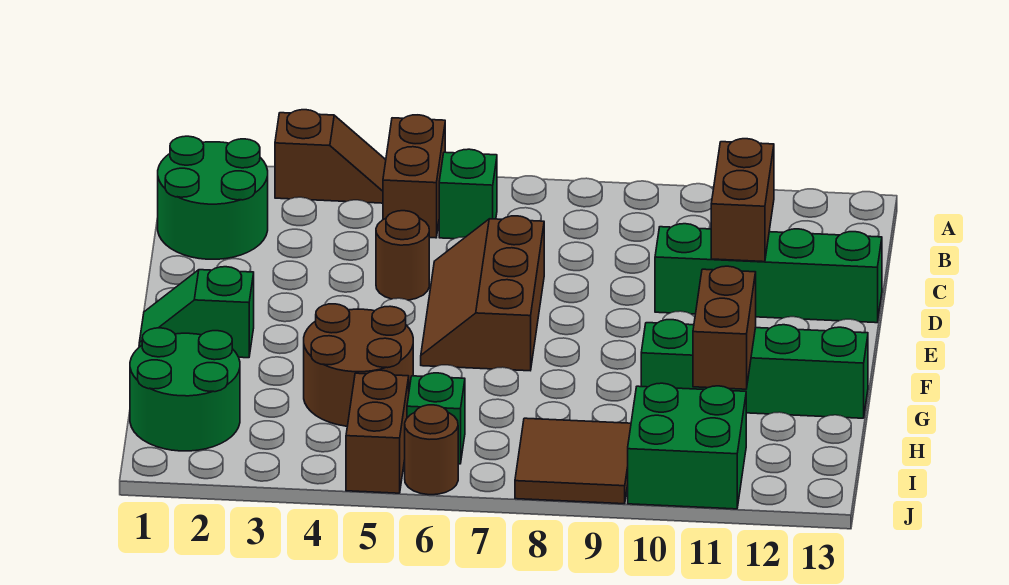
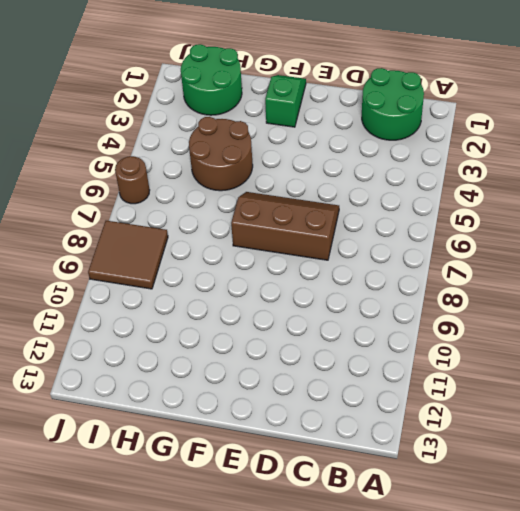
none -> brown 1x2 slope [275,110,386,203]
none -> brown 1x2 brick [383,115,445,238]
none -> green 1x1 brick [439,149,497,239]

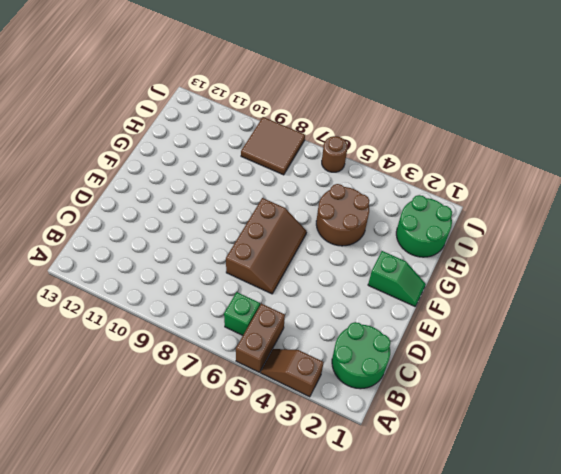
none -> brown 1x1 round brick [376,211,429,300]
none -> green 1x4 brick [655,224,882,323]
none -> green 1x4 brick [641,320,868,418]

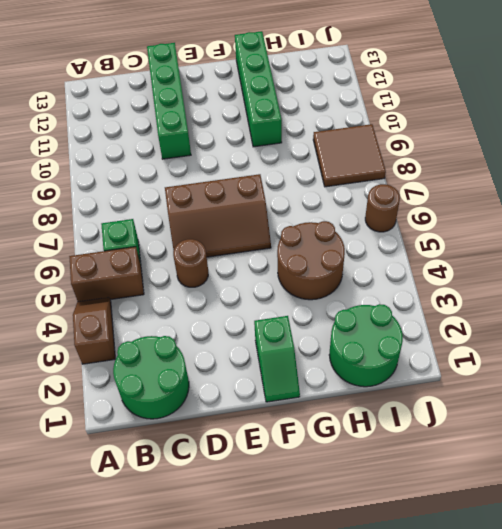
none -> brown 1x2 brick [346,370,409,493]
none -> green 1x1 brick [407,373,465,464]
none -> green 2x2 brick [628,383,746,509]

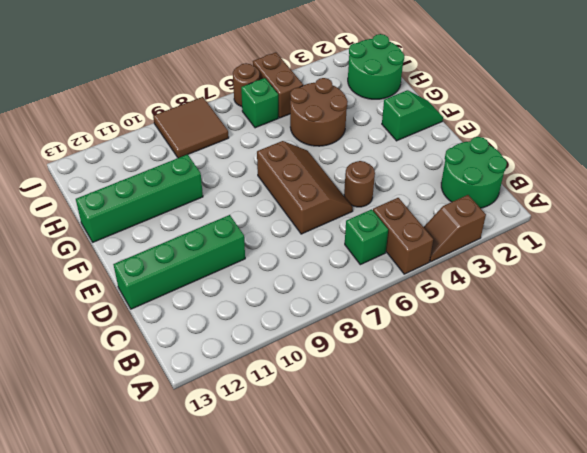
none -> green 2x2 brick [628,383,746,509]
none -> brown 1x2 brick [711,139,774,262]
none -> brown 1x2 brick [693,266,756,389]

